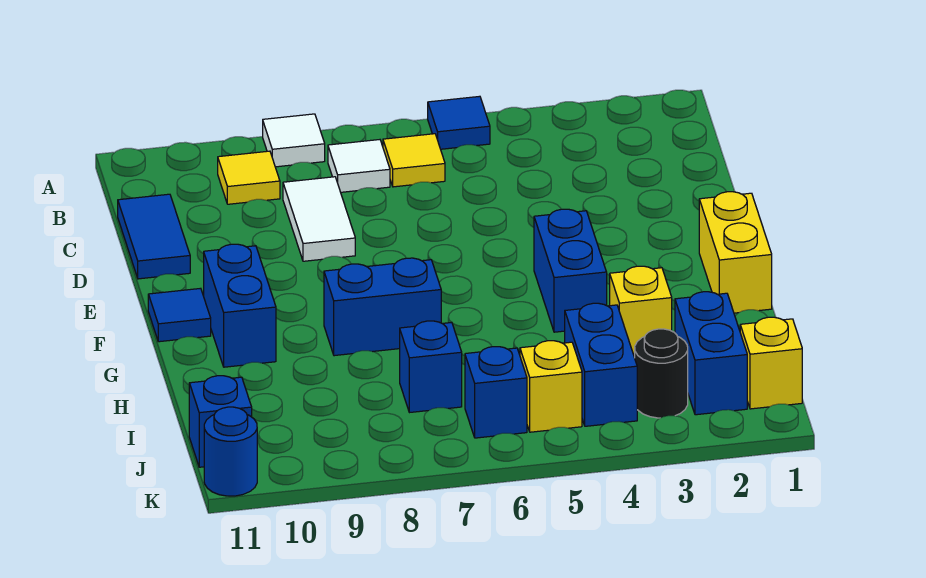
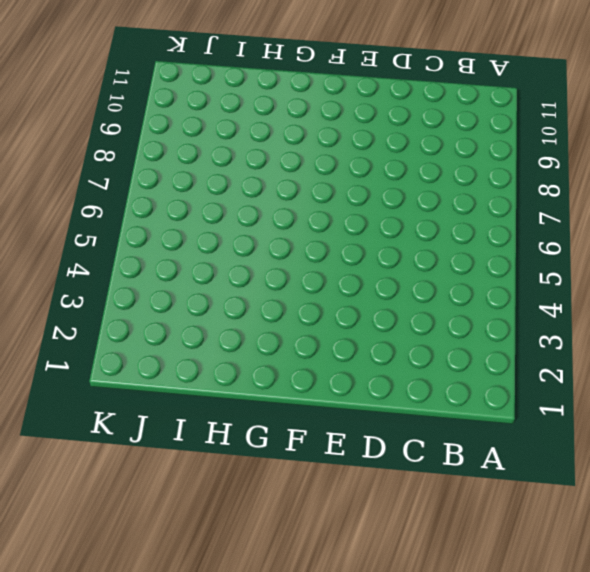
none -> blue 1x1 tile [428,96,490,149]
none -> white 1x1 tile [263,114,325,167]
none -> yellow 1x1 tile [383,134,445,187]

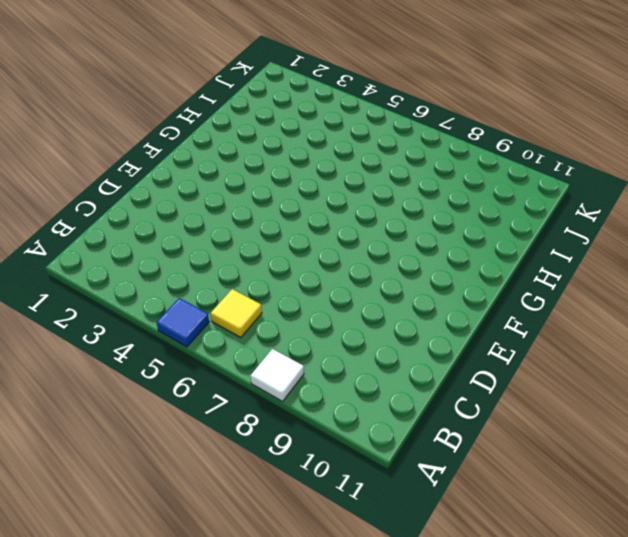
none -> white 1x1 tile [328,140,390,192]
none -> yellow 1x1 tile [218,151,280,204]
none -> white 1x2 tile [283,177,355,261]

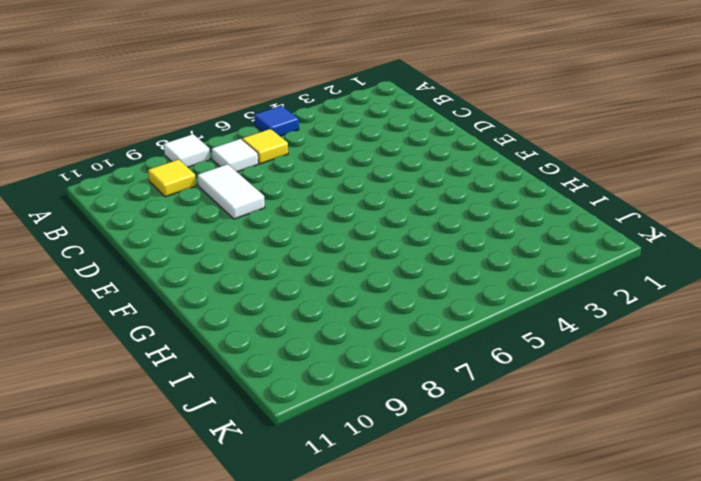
none -> blue 1x2 tile [118,194,190,279]
none -> yellow 1x2 brick [699,192,772,313]
none -> blue 1x2 brick [534,209,607,332]

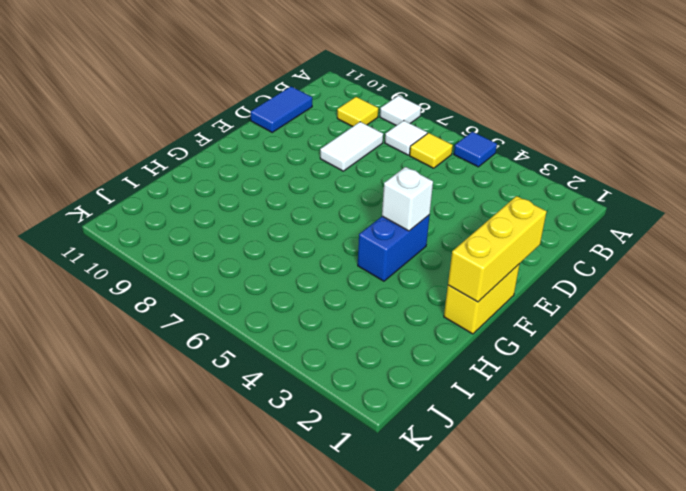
yellow 1x3 brick [448,196,547,302] -> none
white 1x1 brick [382,167,433,231] -> none
none -> blue 1x2 brick [204,244,276,367]
none -> blue 1x1 tile [148,288,211,342]
none -> blue 1x2 brick [324,258,441,356]

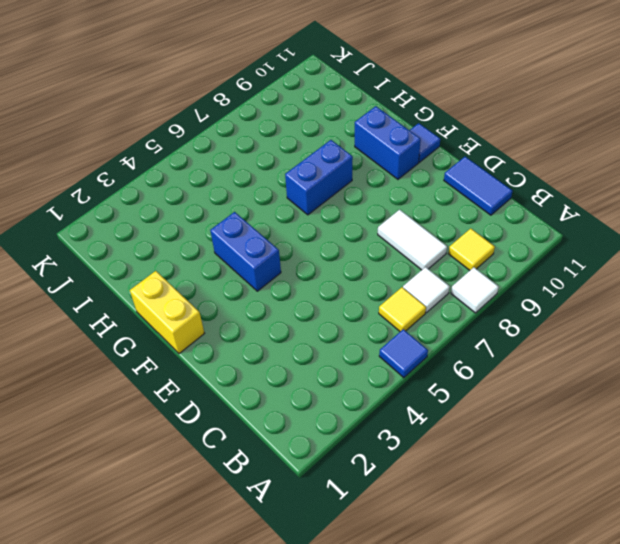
none -> yellow 1x1 brick [610,266,672,356]
none -> blue 1x2 brick [675,292,747,415]
none -> blue 1x2 brick [565,303,637,426]

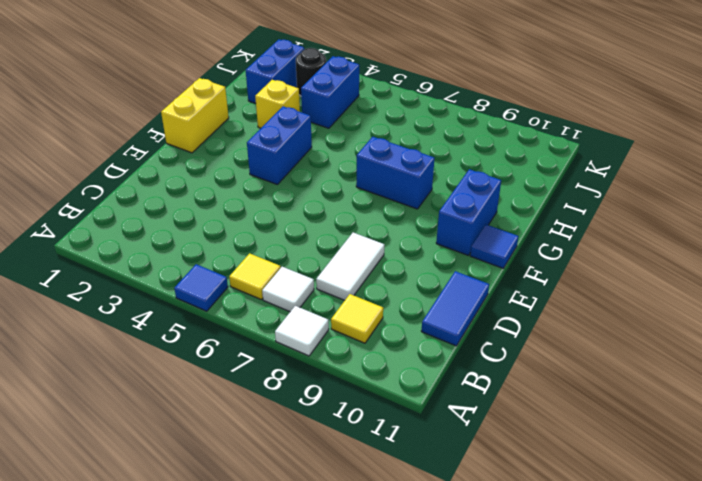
none -> blue 1x1 brick [400,321,462,413]
none -> yellow 1x1 brick [740,317,802,409]
none -> yellow 1x1 brick [520,341,582,432]

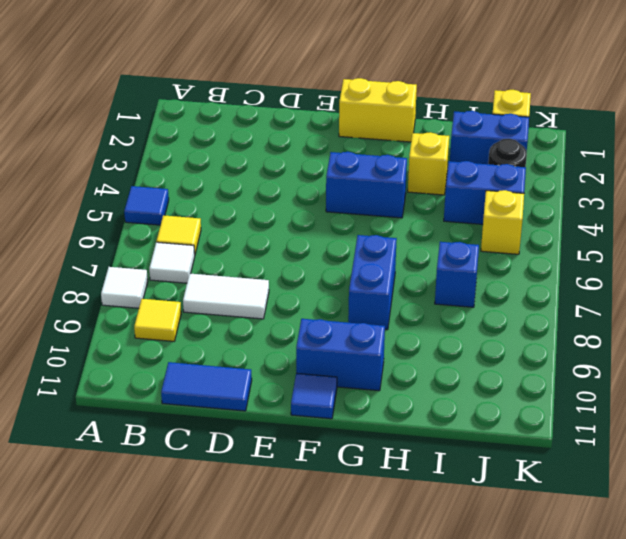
none -> blue 1x1 brick [465,347,527,438]
none -> blue 1x1 brick [189,376,252,467]
none -> blue 1x1 round brick [204,407,257,496]

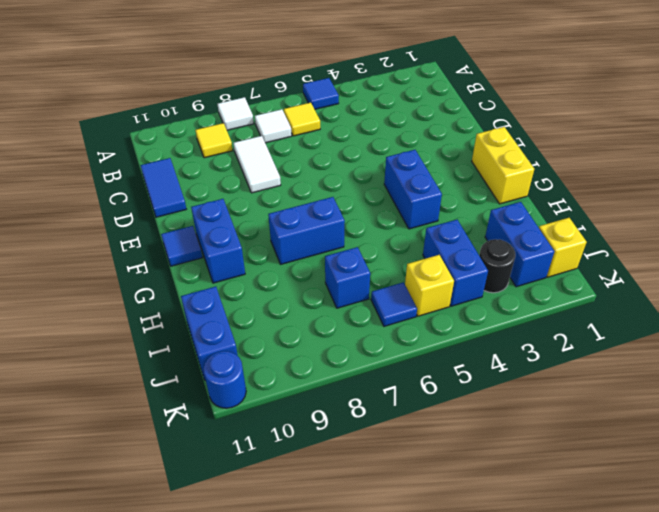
blue 1x2 brick [181,287,238,380] -> blue 1x1 brick [189,376,252,467]
blue 1x1 tile [371,282,417,326] -> blue 1x1 brick [465,347,527,438]
none -> yellow 1x1 brick [610,266,672,356]

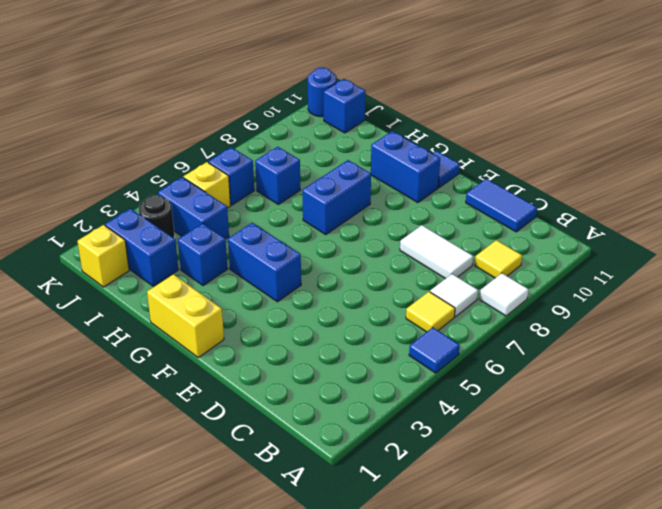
blue 1x1 brick [178,223,227,286] -> yellow 1x1 brick [610,266,672,356]

